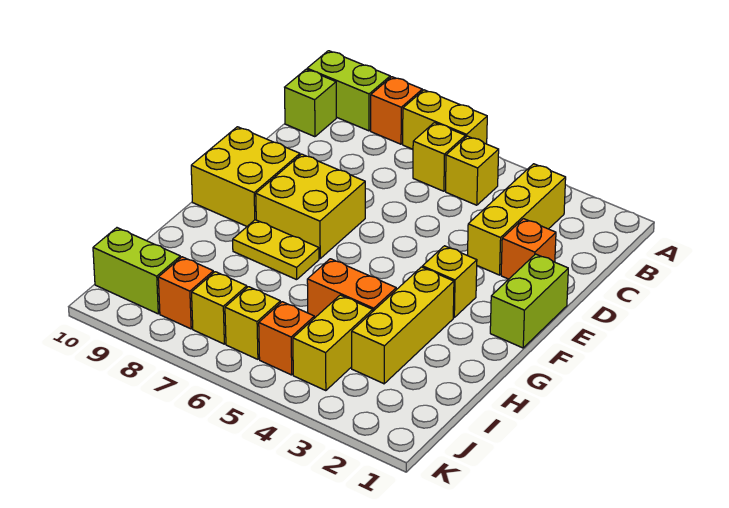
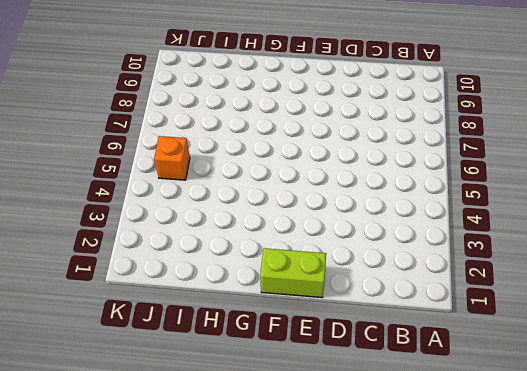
none -> yellow 1x2 brick [403,90,487,149]
none -> orange 1x1 brick [371,77,422,144]
none -> lime 1x2 brick [307,51,390,131]

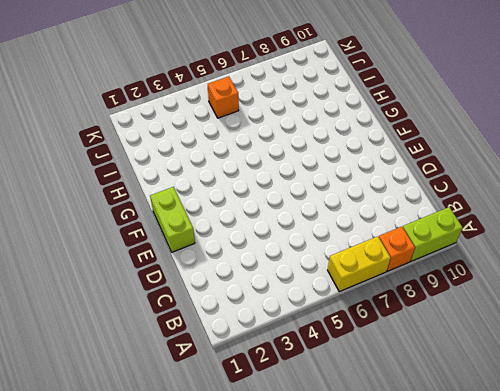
none -> yellow 1x3 brick [468,164,566,275]
none -> yellow 1x1 brick [446,136,499,205]
none -> yellow 1x1 brick [413,123,466,191]

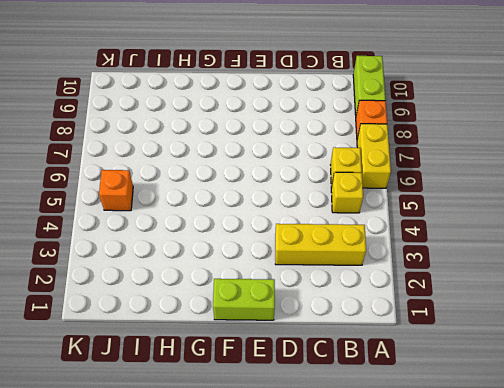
none -> lime 1x1 brick [285,69,336,137]
none -> orange 1x1 brick [501,219,556,279]
none -> yellow 2x2 brick [256,154,365,258]

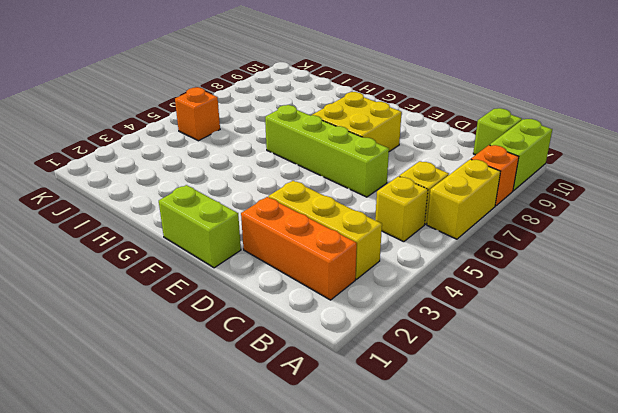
orange 1x3 brick [241,197,357,300] -> orange 1x1 brick [501,219,556,279]
lime 1x4 brick [265,105,389,197] -> none
none -> yellow 2x2 brick [191,127,300,226]
none -> yellow 1x1 brick [422,246,477,317]
none -> yellow 1x3 brick [352,267,454,384]

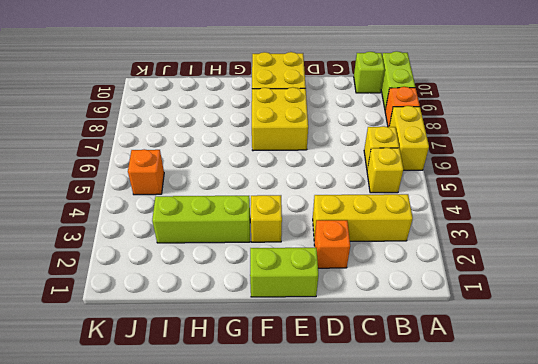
lime 1x3 brick [152,196,250,243] -> yellow 1x3 brick [352,267,454,384]
none -> yellow 1x2 plate [233,220,319,280]
none -> orange 1x2 brick [307,259,396,318]
none -> yellow 1x2 brick [293,295,373,391]

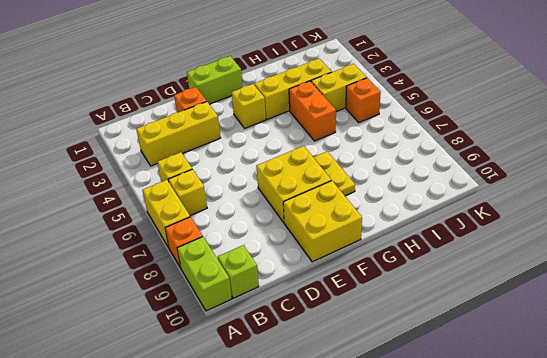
none -> yellow 1x1 brick [225,287,280,359]
none -> yellow 1x1 brick [192,272,247,344]
none -> orange 1x1 brick [158,257,214,329]

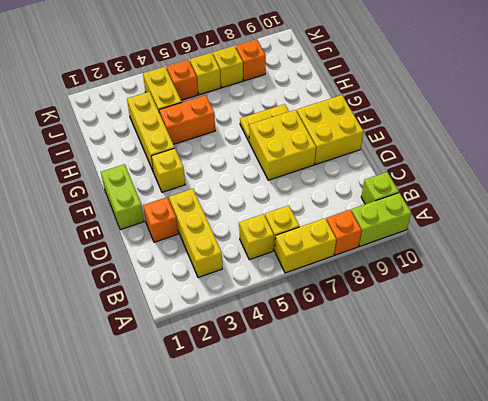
none -> lime 1x2 brick [93,228,180,314]

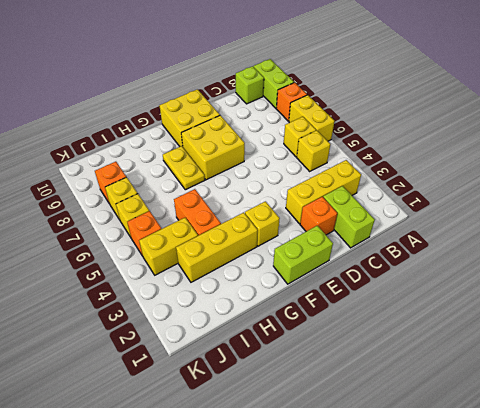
lime 1x2 brick [323,186,375,248] -> lime 1x2 brick moved to [93,228,180,314]

